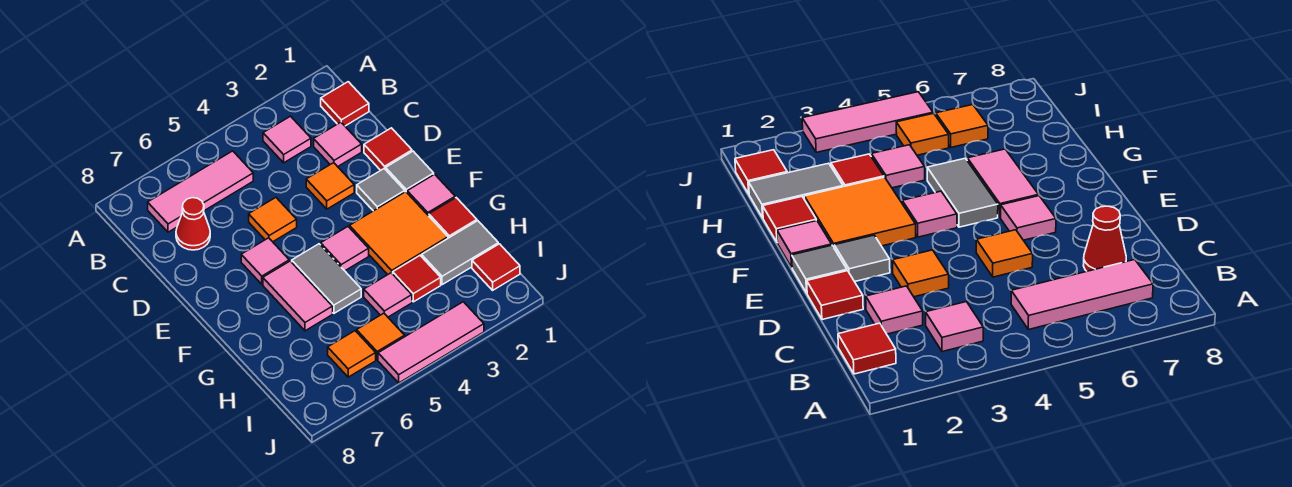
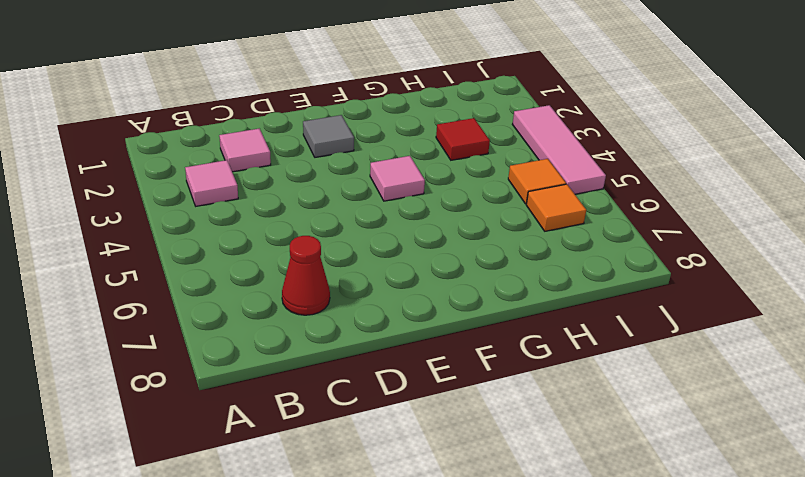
none -> red 1x1 tile [321,82,369,126]
none -> pink 1x3 tile [148,151,253,232]
none -> red 1x1 tile [364,128,412,170]

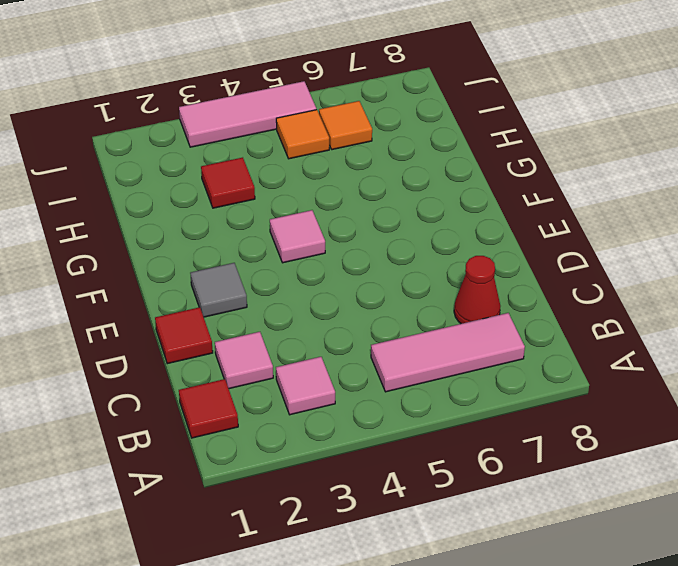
none -> orange 1x1 tile [306,163,354,209]
none -> orange 1x1 tile [249,198,297,242]
none -> grey 1x1 tile [386,151,434,192]

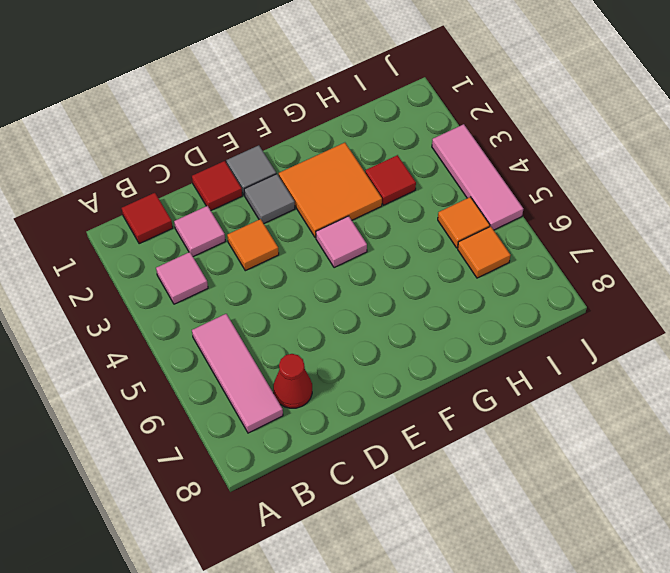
none -> orange 1x1 tile [249,198,297,242]
none -> pink 1x1 tile [241,238,289,284]
none -> pink 1x1 tile [407,174,455,216]

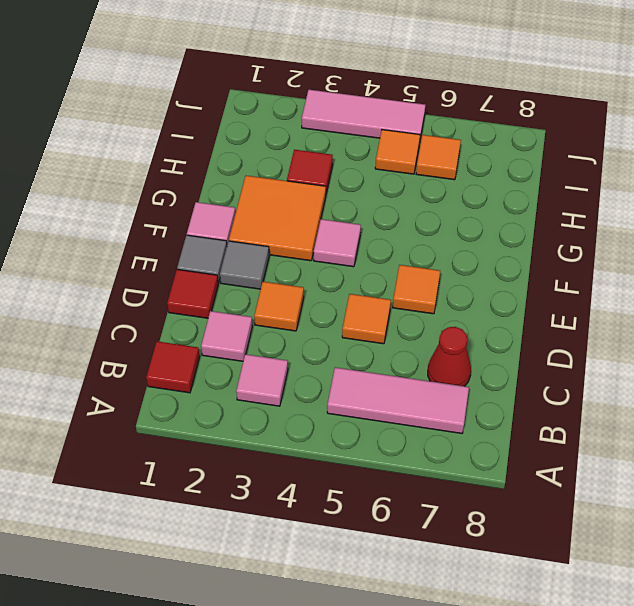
orange 1x1 tile [393,265,440,314] -> pink 1x1 tile [241,238,289,284]
none -> grey 1x2 tile [292,244,361,313]
none -> pink 1x2 tile [263,261,333,331]
none -> red 1x1 tile [429,198,477,238]

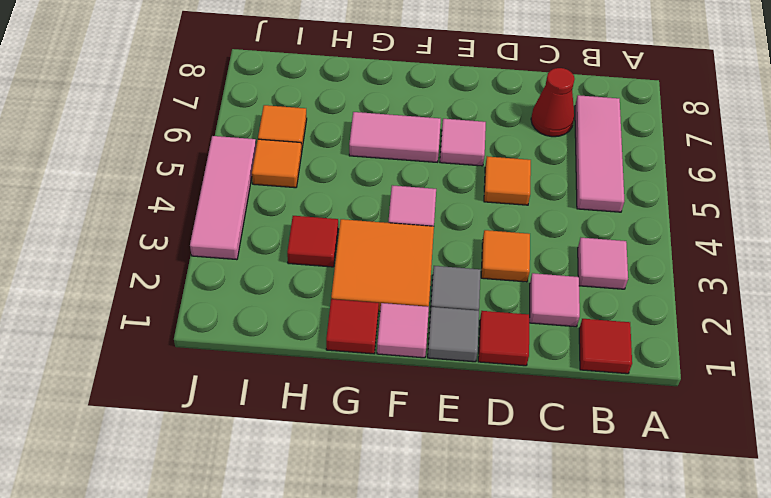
none -> grey 1x2 tile [292,244,361,313]
none -> grey 1x2 tile [422,221,498,285]
none -> pink 1x1 tile [364,273,412,317]

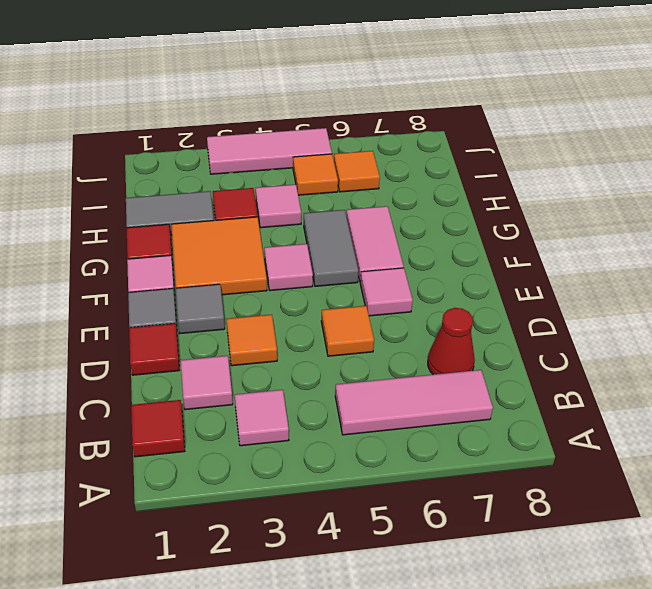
none -> red 1x1 tile [472,244,520,290]

